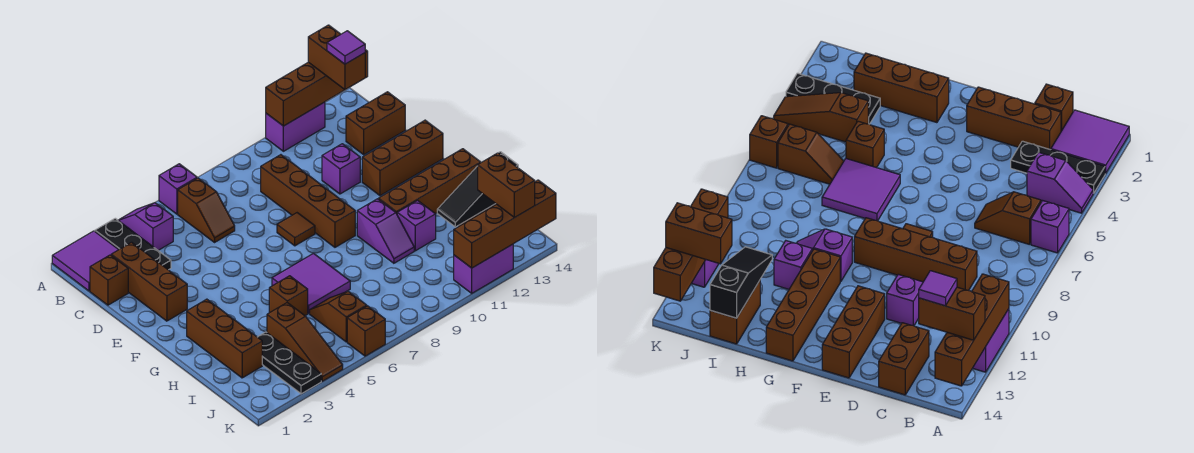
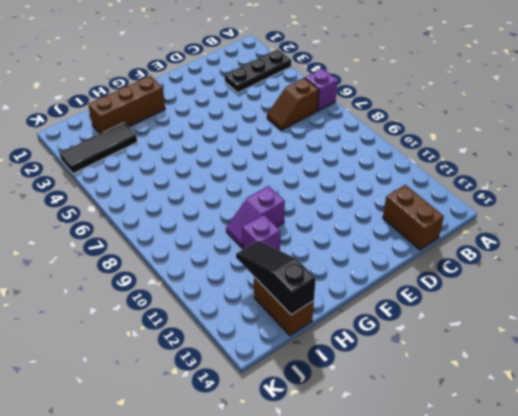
black 1x3 tile [59,123,137,174] -> black 1x3 plate [258,332,321,394]
none -> purple 2x2 tile [52,231,119,291]
none -> purple 1x2 slope [118,203,173,250]
none -> purple 1x2 brick [266,102,325,151]
none -> brown 1x1 brick [90,255,128,305]

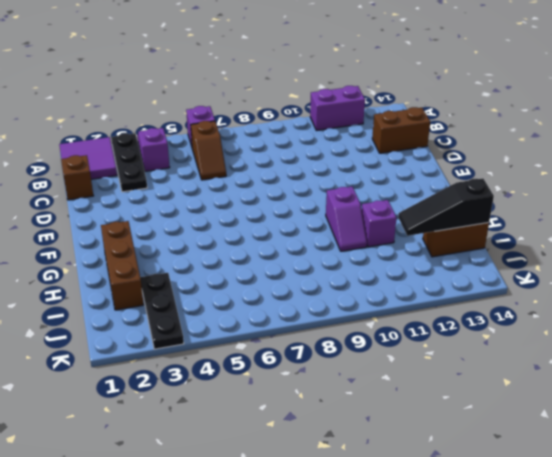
none -> brown 1x3 brick [111,242,187,321]
none -> brown 1x4 brick [261,155,355,247]
none -> purple 1x1 brick [322,144,360,194]
none -> brown 1x1 tile [277,213,315,246]

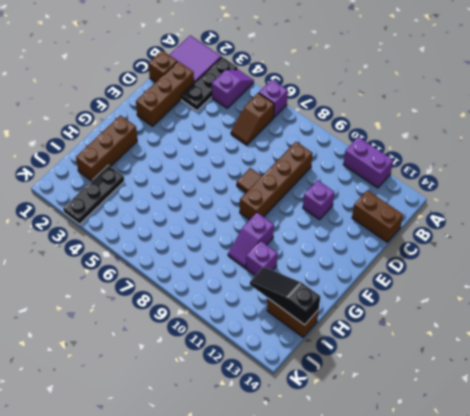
none -> brown 1x3 brick [362,120,443,196]
none -> purple 2x2 tile [272,254,350,313]
none -> brown 1x4 brick [379,149,481,214]
none -> brown 1x1 brick [269,276,308,316]

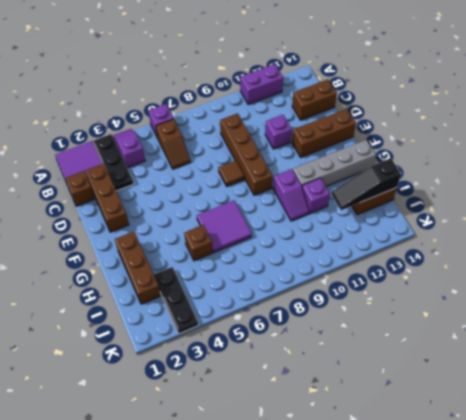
grey 1x4 brick [293,140,376,186] -> brown 1x4 brick [379,149,481,214]
none -> brown 1x3 slope [267,303,343,381]
none -> brown 1x2 slope [310,291,367,342]
none -> brown 1x1 brick [347,306,385,356]
none -> purple 1x2 brick [454,244,513,293]

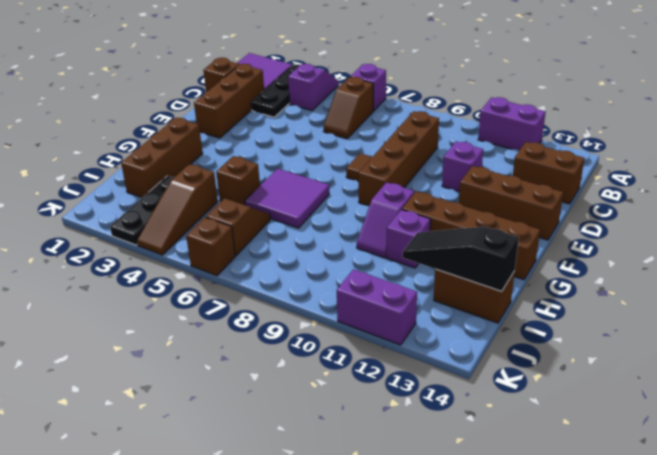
none -> brown 1x4 brick [266,50,368,126]
none -> brown 1x4 brick [454,180,556,268]
none -> brown 1x2 brick [308,25,365,90]
none -> brown 1x2 brick [478,153,535,217]

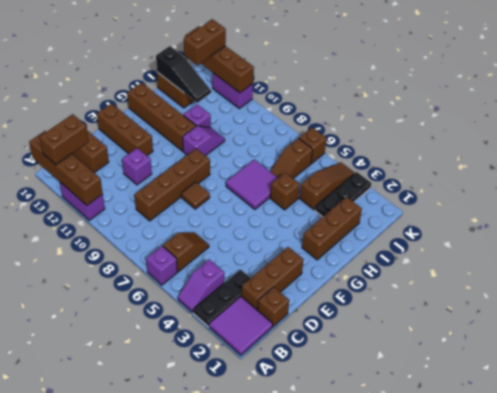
none -> purple 1x1 tile [327,31,365,64]

